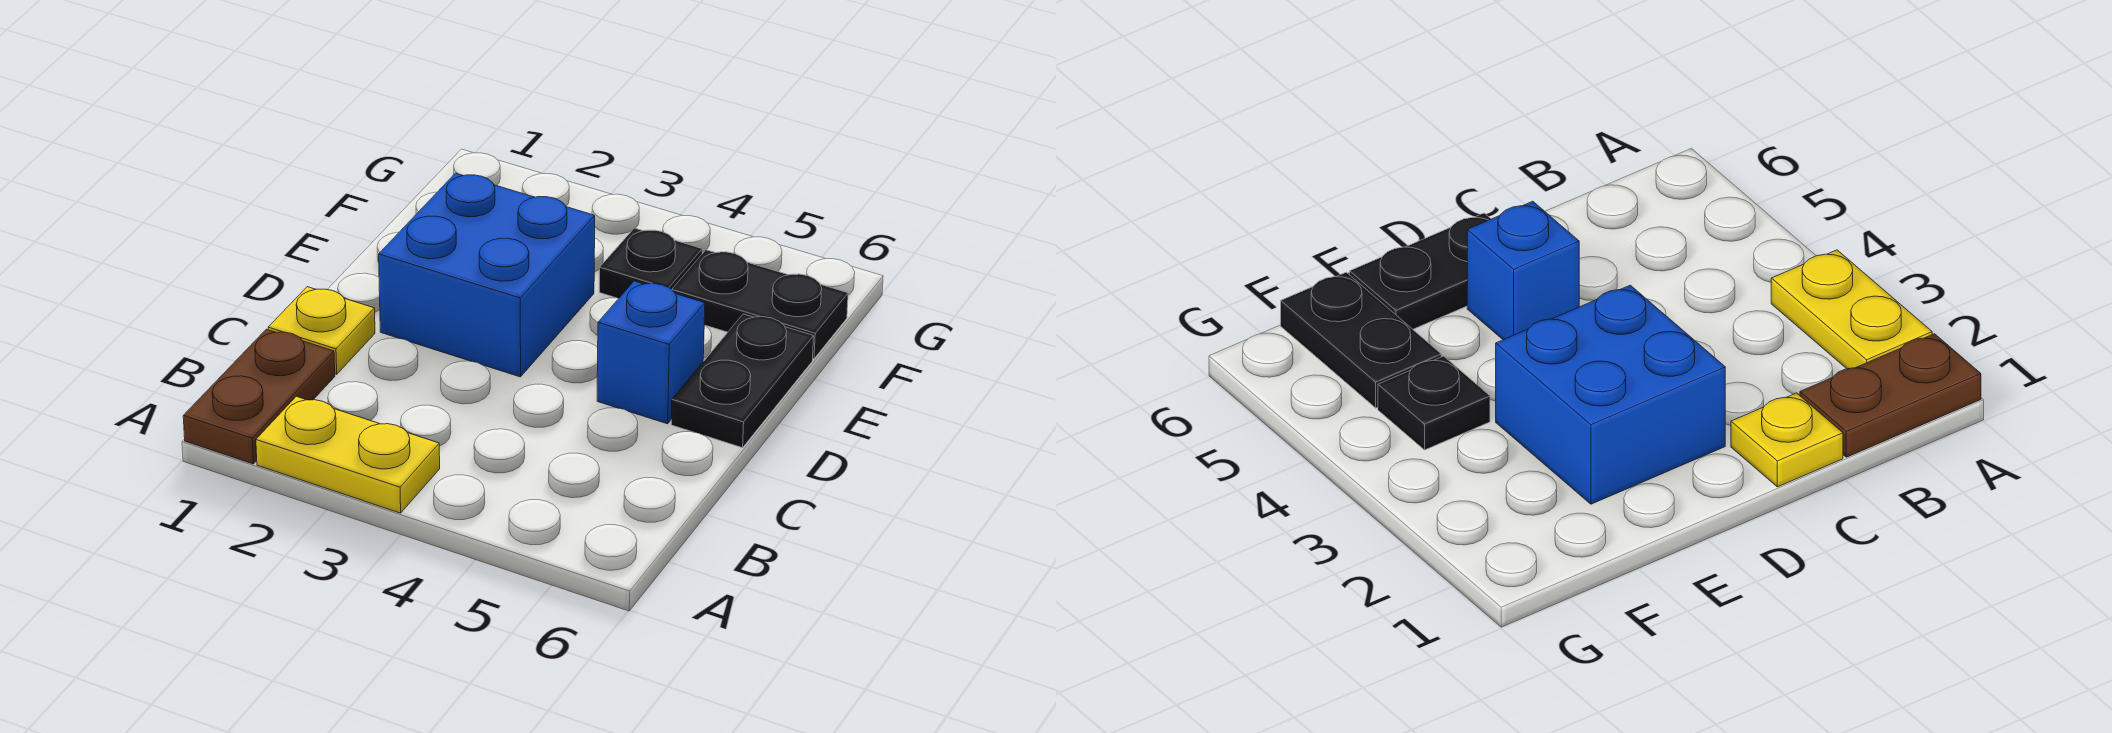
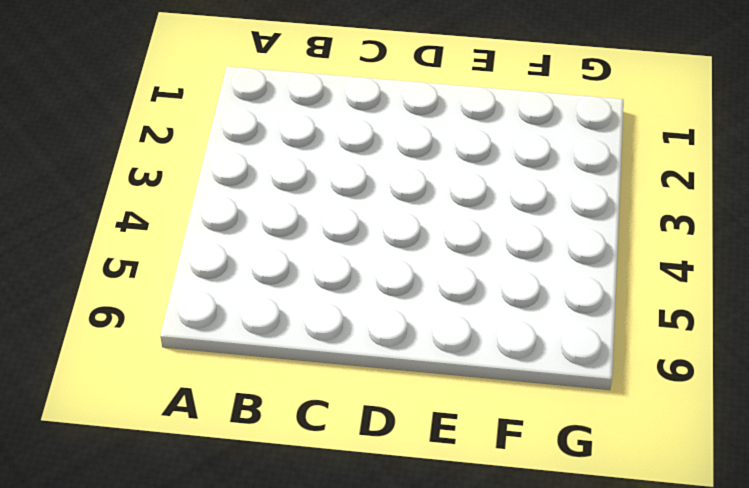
none -> brown 1x2 plate [183,329,335,464]
none -> yellow 1x2 plate [256,396,440,513]

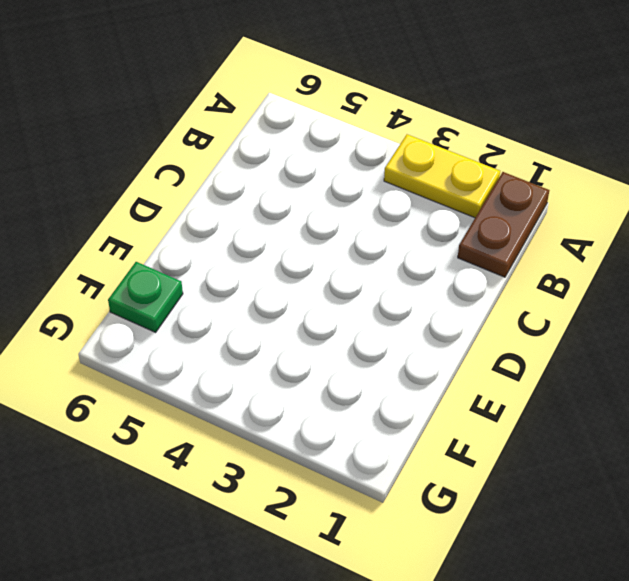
green 1x1 plate [108,262,183,332] -> black 1x2 plate [672,250,848,359]
none -> yellow 1x1 plate [268,287,375,374]
none -> blue 2x2 brick [379,173,595,377]

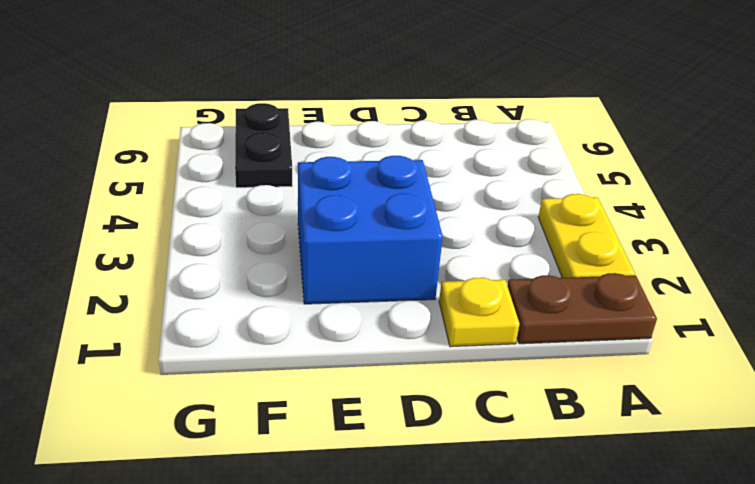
none -> blue 1x1 brick [597,281,705,424]
none -> black 1x2 plate [671,314,814,448]

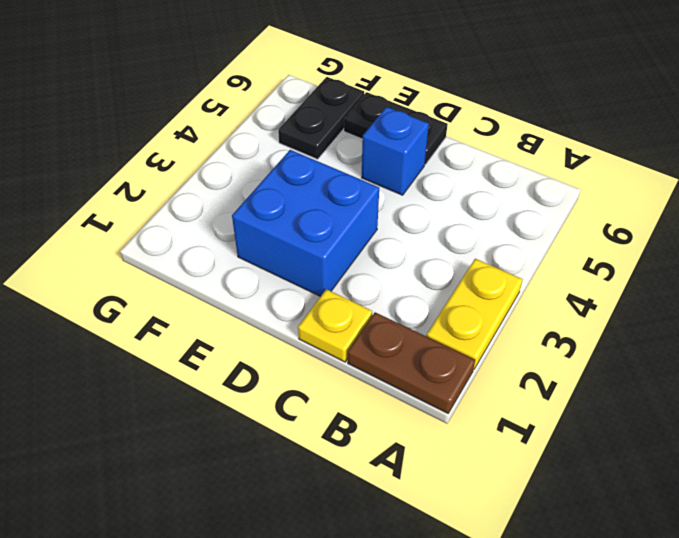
none -> black 1x1 plate [599,228,702,298]

